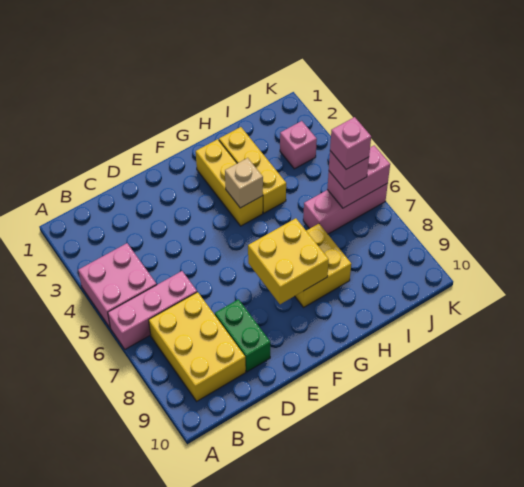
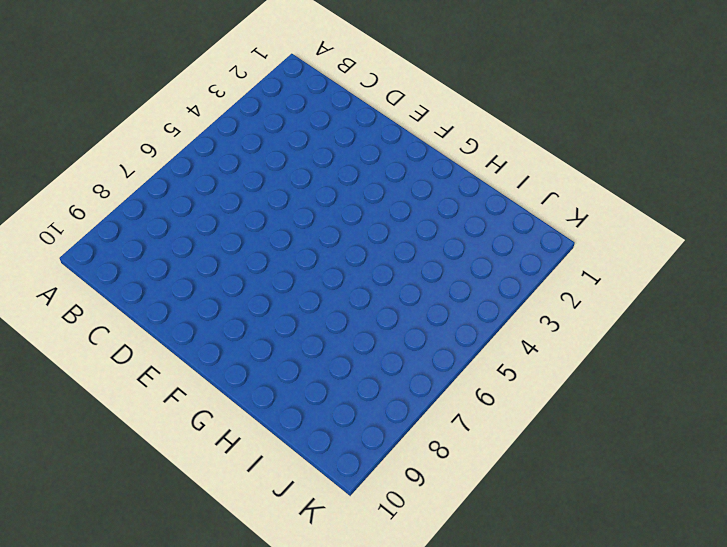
none -> pink 2x2 brick [78,243,157,327]
none -> pink 1x3 brick [108,271,197,349]
none -> yellow 2x3 brick [149,292,246,401]

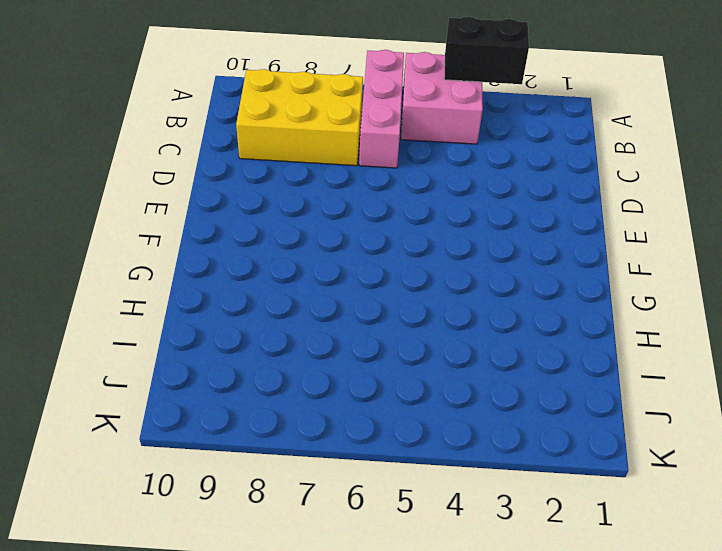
black 1x2 brick [444,17,529,84] -> none
none -> green 1x2 brick [215,299,270,372]
none -> yellow 1x3 brick [196,139,263,226]
none -> yellow 2x2 brick [295,224,351,307]

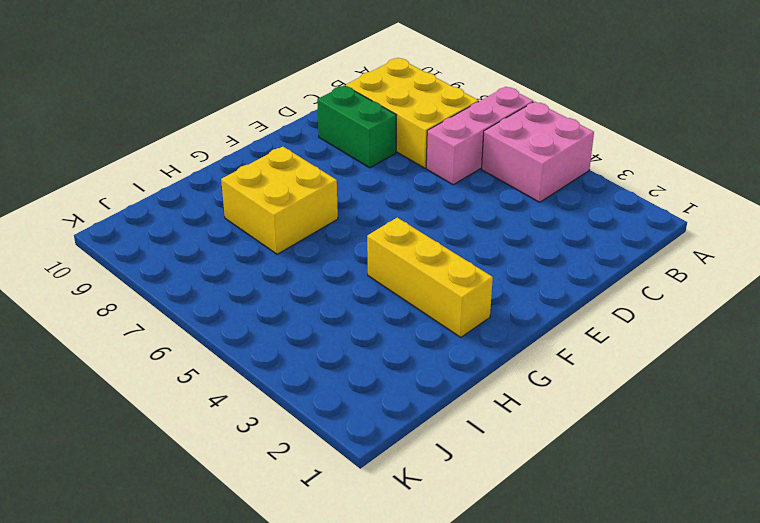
none -> yellow 1x3 brick [219,127,286,213]
none -> pink 1x3 brick [303,183,388,234]
none -> pink 1x1 brick [280,121,317,169]

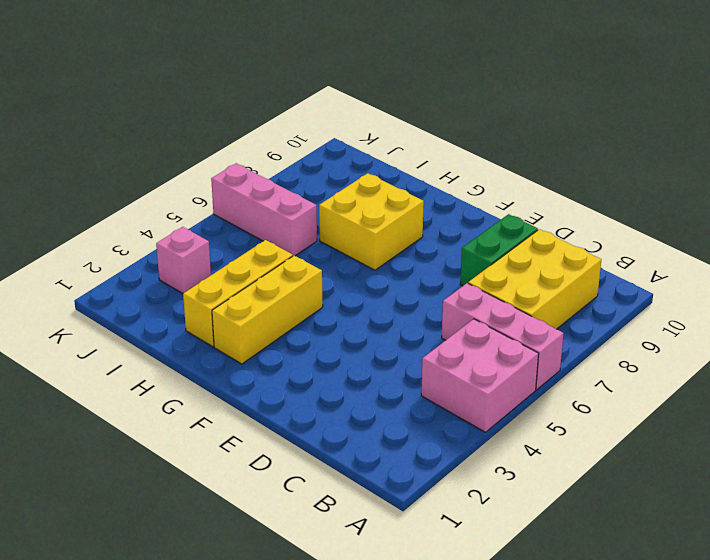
none -> yellow 2x2 brick [248,218,329,304]
none -> tan 1x1 brick [225,158,263,208]
none -> pink 1x2 brick [327,145,390,208]

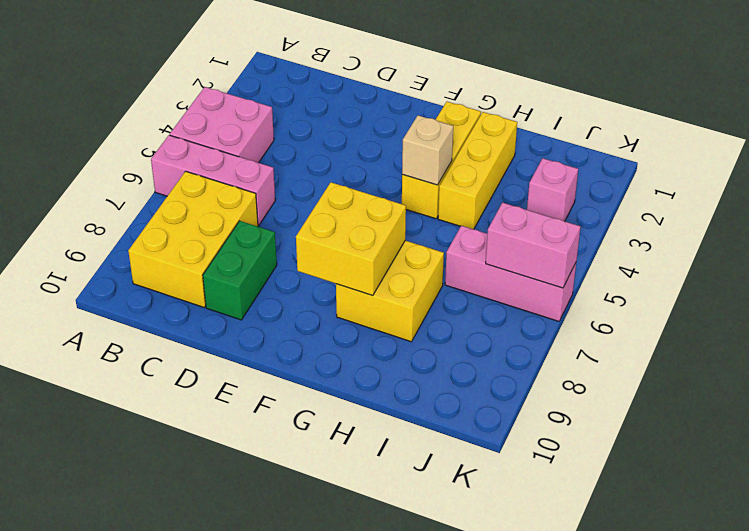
none -> pink 1x1 brick [329,151,369,189]
none -> pink 1x1 brick [330,117,371,169]

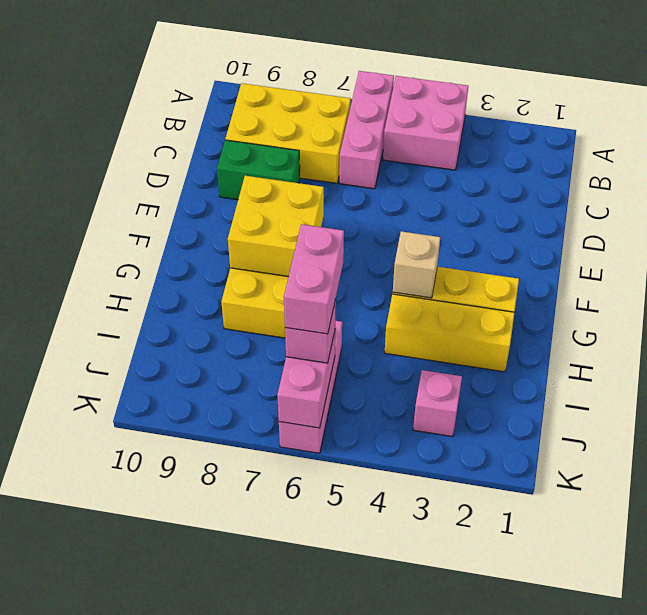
pink 1x2 brick [284,224,344,334] -> pink 1x1 brick [330,117,371,169]

